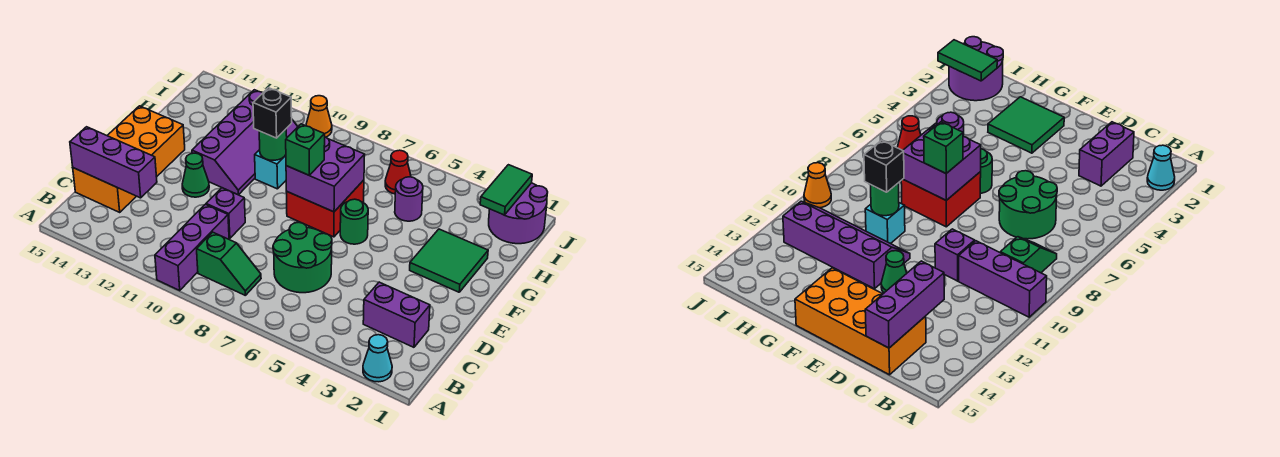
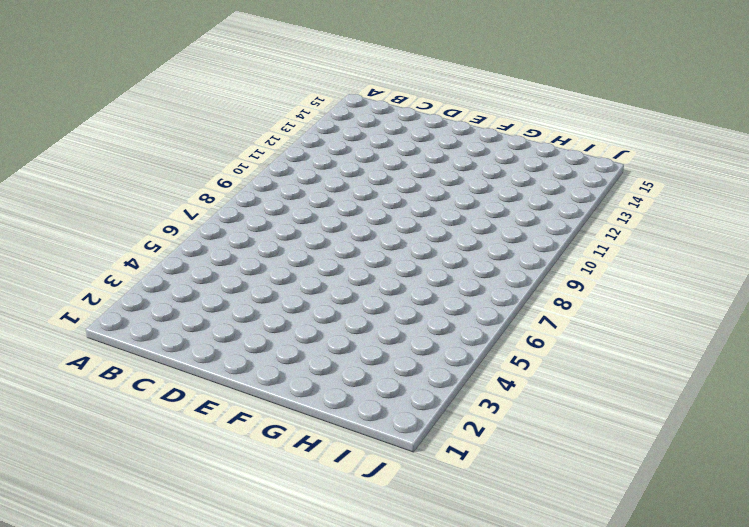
none -> cyan 1x1 cone [363,335,392,382]
none -> purple 1x3 brick [155,204,229,290]
none -> green 1x2 slope [197,232,261,295]

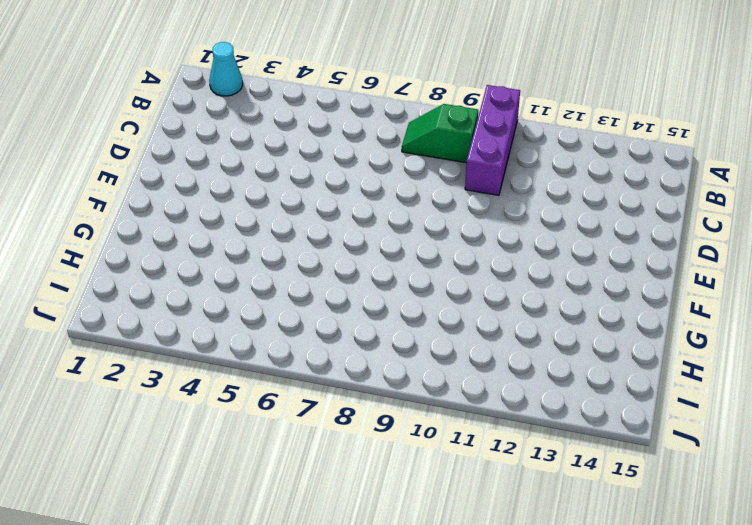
none -> purple 1x2 brick [363,282,430,347]
none -> green 2x2 round brick [273,222,332,293]
none -> orange 2x4 brick [73,106,185,212]

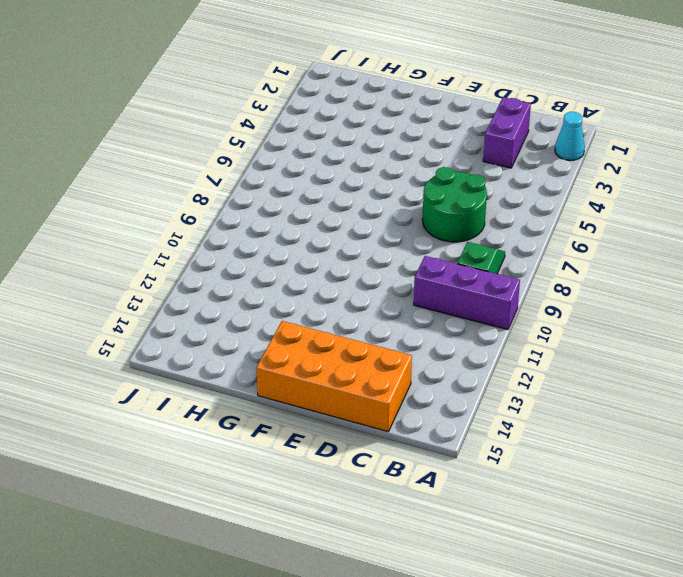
none -> purple 1x1 brick [206,188,245,238]
none -> green 1x1 cone [182,153,209,197]
none -> green 2x2 tile [410,229,488,292]

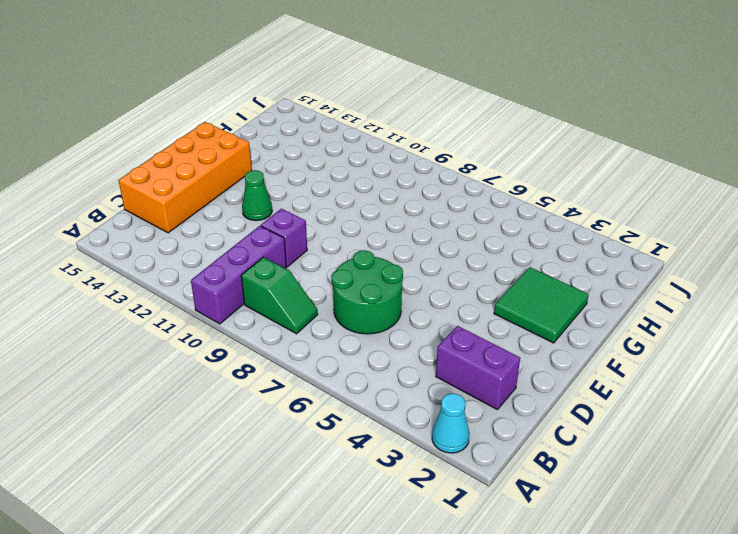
none -> green 1x1 round brick [340,199,368,244]
none -> red 2x2 brick [287,180,364,237]
none -> purple 2x4 slope [192,90,298,195]

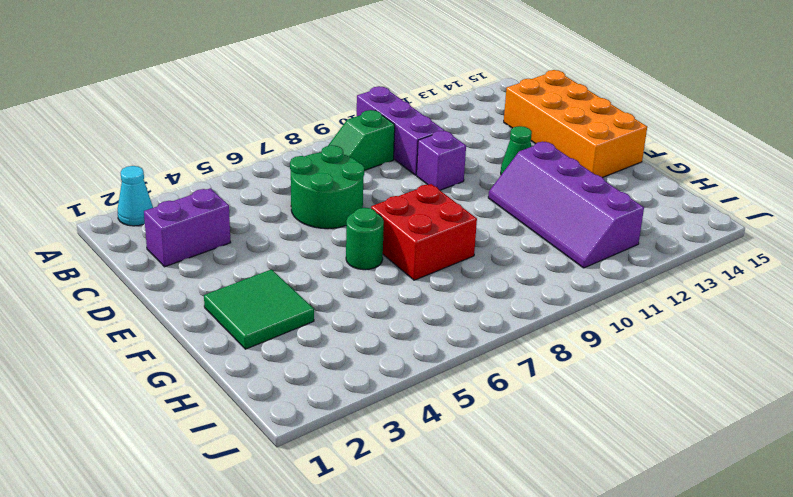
none -> cyan 1x1 brick [255,150,286,189]
none -> purple 1x1 round brick [395,177,423,221]
none -> purple 2x2 round brick [489,183,548,244]

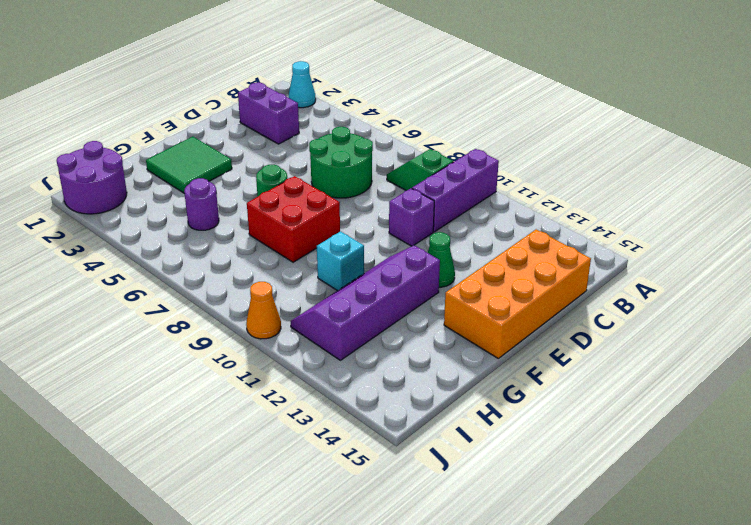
none -> red 1x1 cone [385,150,411,194]
none -> purple 1x3 brick [70,127,157,198]
none -> purple 2x2 brick [286,137,365,212]

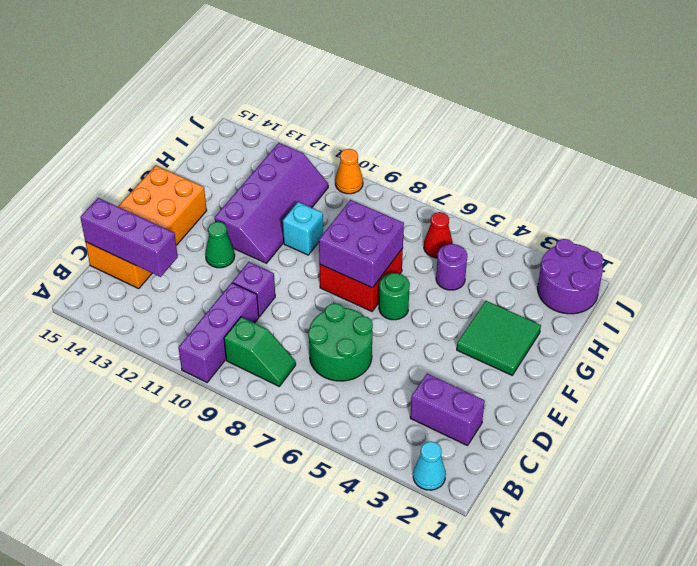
none -> green 1x1 round brick [259,129,287,160]
none -> green 1x2 tile [480,165,532,215]
none -> green 1x1 brick [286,124,325,175]

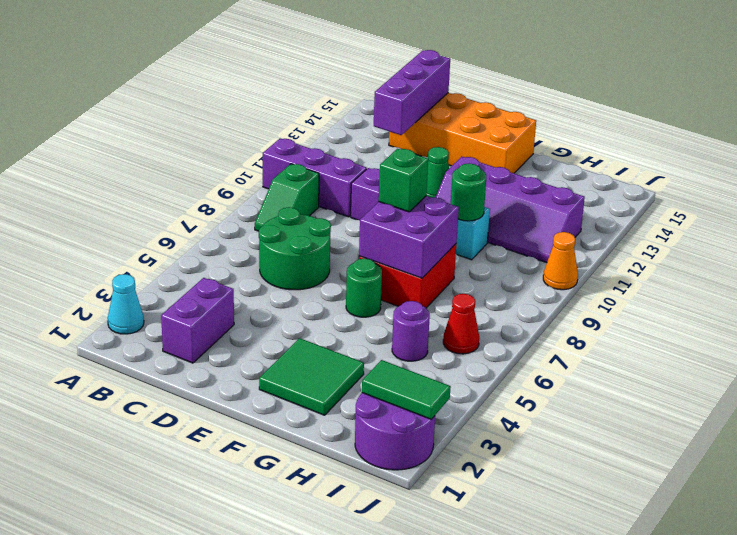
none -> black 1x1 brick [253,88,292,138]

